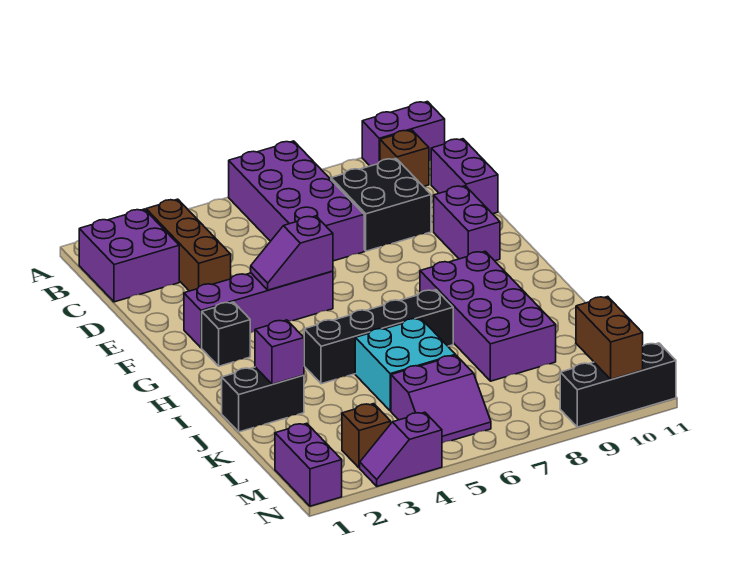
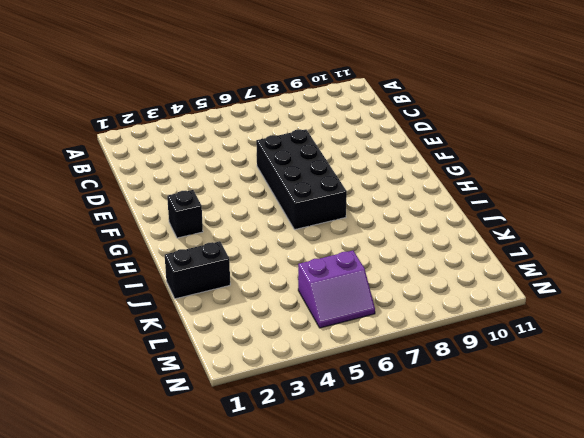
black 2x4 brick [256,129,347,230] -> none
none -> purple 2x4 brick [229,141,364,261]
none -> purple 1x2 brick [362,102,445,166]
none -> purple 2x2 brick [79,209,179,302]

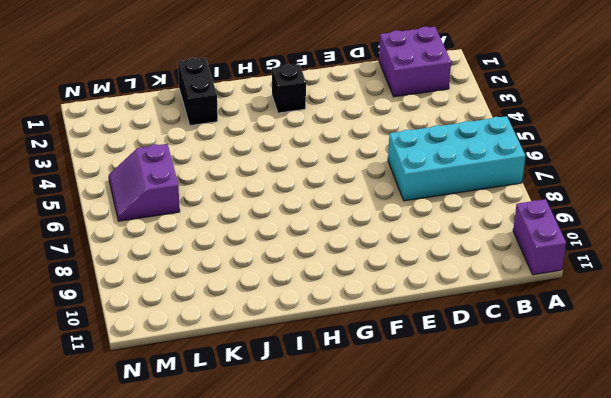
cyan 2x4 brick [388,116,525,201] -> purple 2x4 brick [229,141,364,261]
none -> brown 1x3 brick [146,199,231,291]
none -> brown 1x1 brick [380,130,429,187]
none -> black 2x2 brick [331,159,431,251]

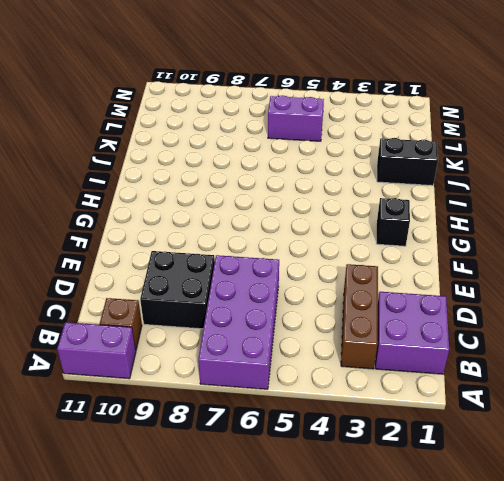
none -> purple 1x2 brick [431,139,498,214]
none -> purple 1x2 brick [434,186,500,261]
none -> purple 1x4 brick [184,271,333,348]

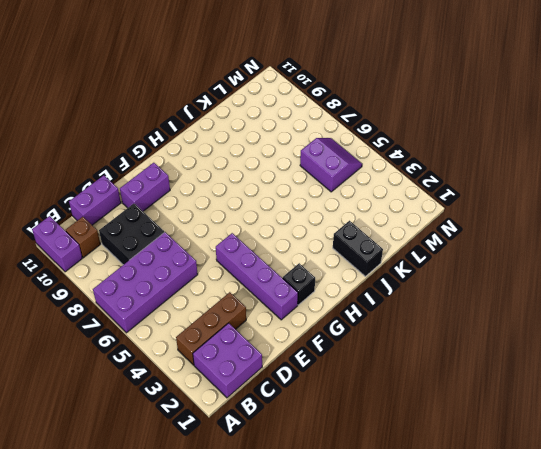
none -> purple 2x4 brick [420,251,556,381]
none -> black 1x4 brick [304,290,453,384]
none -> cyan 2x2 brick [355,318,455,411]

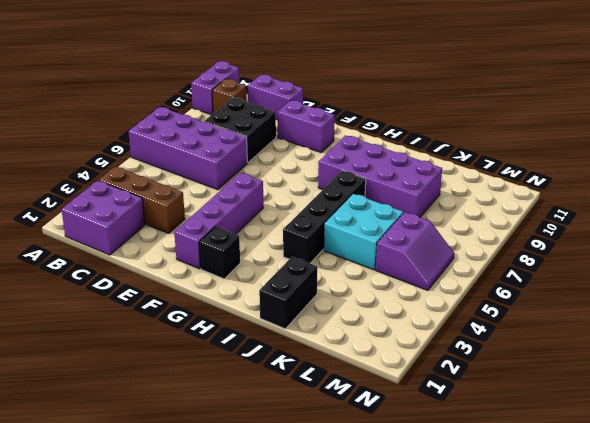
none -> purple 1x2 brick [275,423,342,506]
none -> brown 1x1 brick [342,404,391,468]
none -> purple 1x2 slope [360,412,442,486]

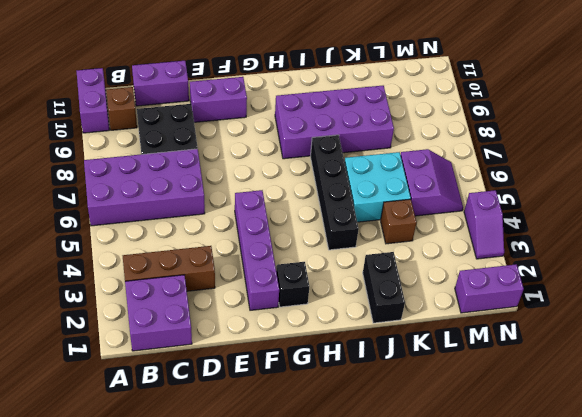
brown 1x1 brick [381,199,417,244] -> brown 1x1 brick moved to [342,404,391,468]
none -> black 1x3 brick [560,343,676,427]
none -> purple 1x2 slope [251,216,333,290]
none -> purple 1x1 brick [255,320,304,384]

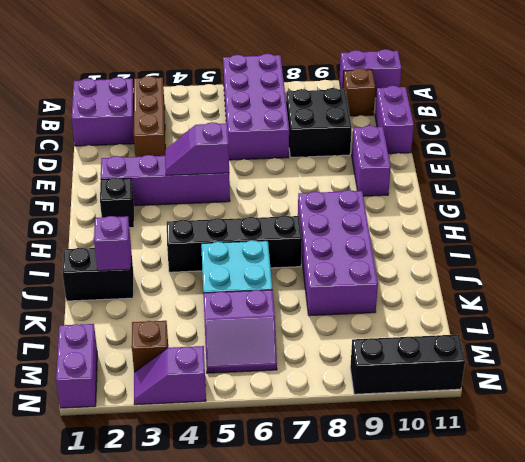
none -> brown 1x2 brick [576,297,643,379]

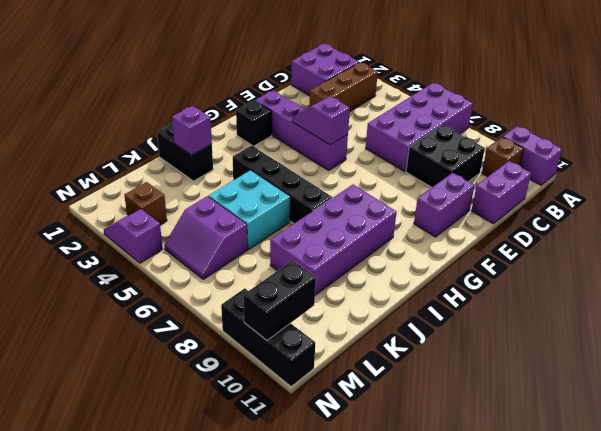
black 1x2 brick [244,261,316,340] -> brown 1x2 brick [576,297,643,379]
none -> purple 1x2 brick [275,423,342,506]

